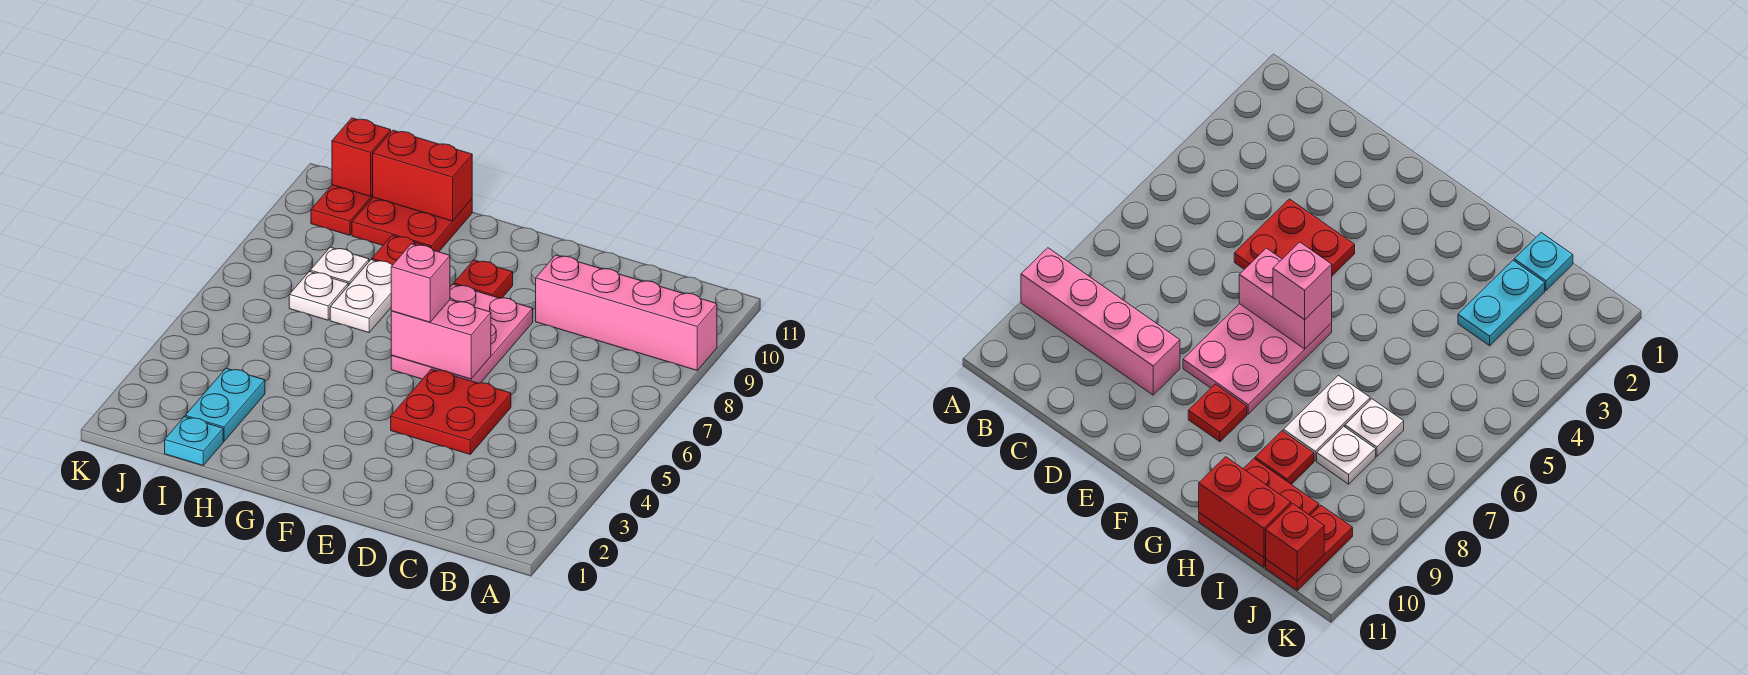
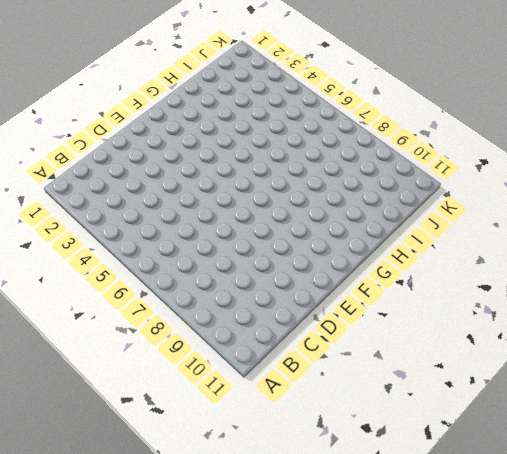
none -> pink 1x4 brick [536,255,717,370]
none -> red 2x2 plate [391,369,511,454]
none -> pink 2x3 plate [391,284,533,383]

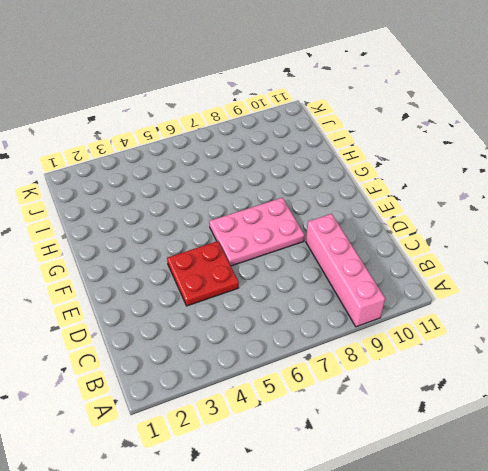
none -> red 1x1 plate [454,260,513,298]
none -> white 1x2 plate [330,260,392,333]
none -> red 1x1 plate [372,235,429,265]

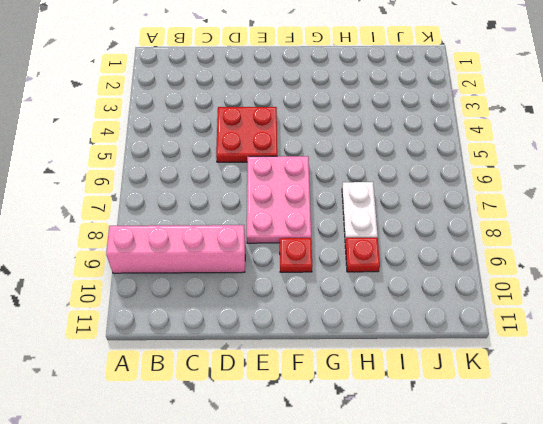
none -> red 2x2 plate [352,197,472,252]
none -> cyan 1x1 plate [165,417,223,465]
none -> cyan 1x2 plate [185,368,265,441]

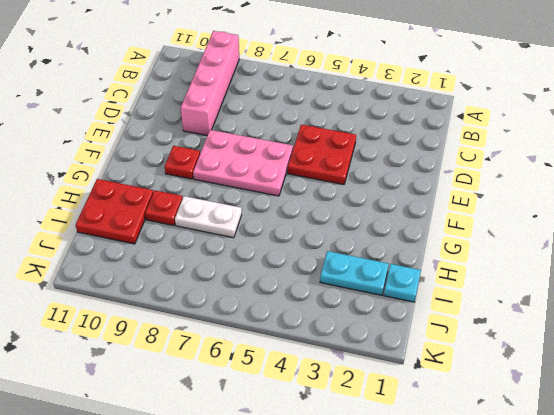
none -> white 1x1 plate [289,271,348,320]
none -> white 1x1 plate [310,247,369,286]
none -> red 1x2 plate [311,185,373,235]

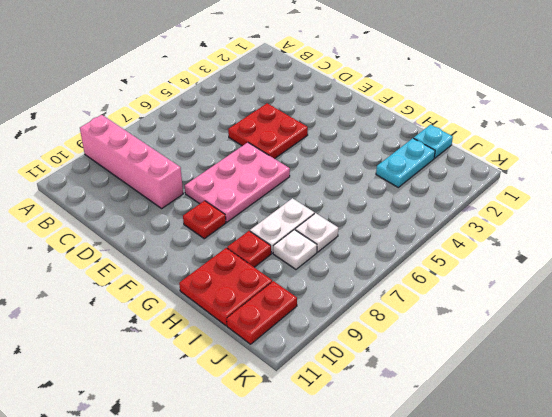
none -> pink 1x2 brick [391,300,491,379]
none -> red 1x2 brick [373,130,472,221]
none -> red 1x1 brick [332,118,391,196]

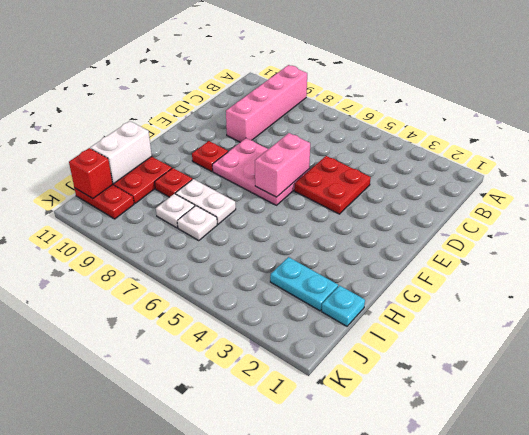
white 1x2 brick [90,121,152,184] -> red 1x2 brick [373,130,472,221]
none -> pink 1x1 brick [391,244,450,322]

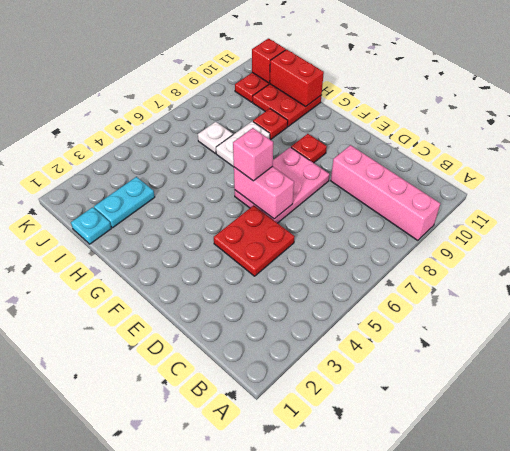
none -> white 1x1 plate [310,247,369,286]

